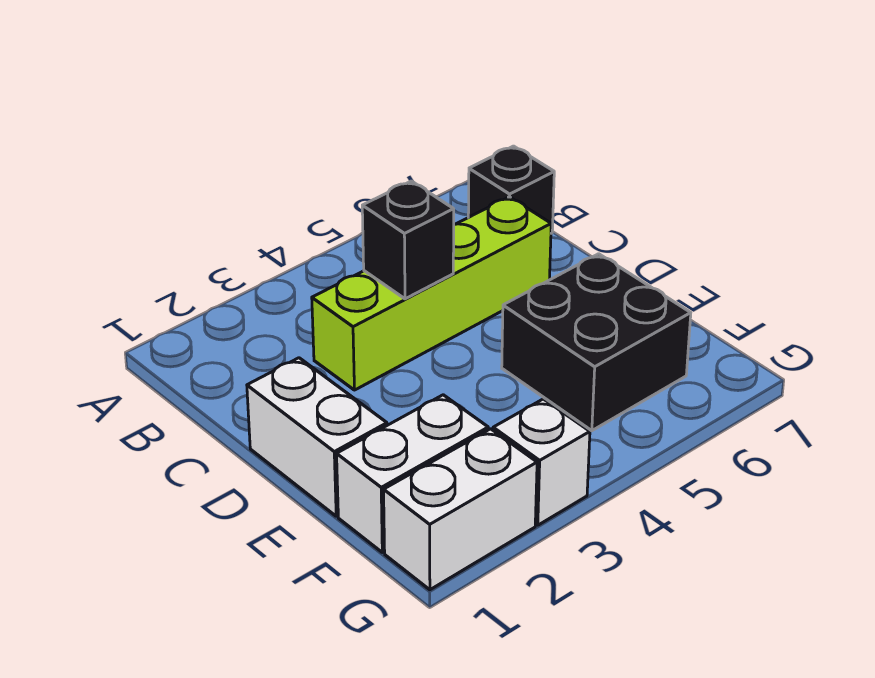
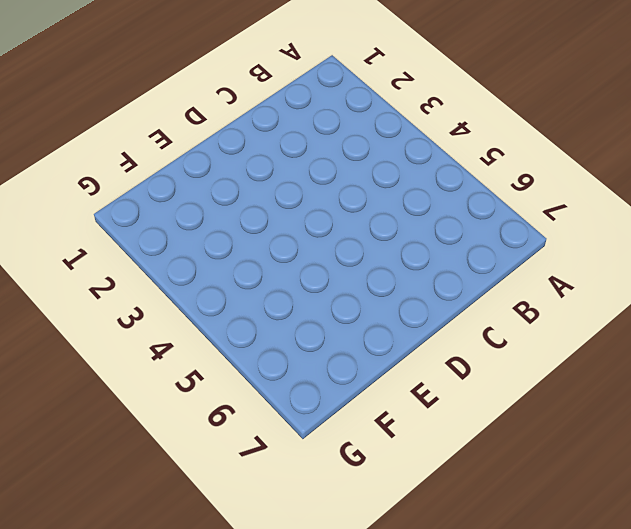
none -> black 1x1 brick [468,146,554,233]
none -> lime 1x4 brick [312,197,551,390]

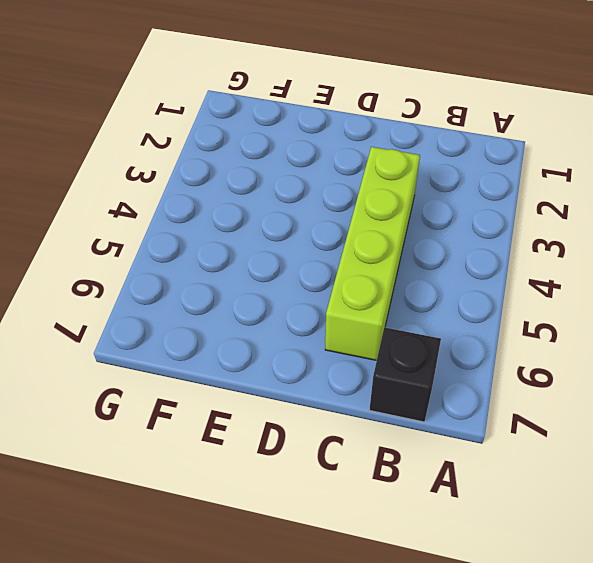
none -> white 1x2 brick [247,358,387,516]
none -> black 2x2 brick [502,254,691,431]

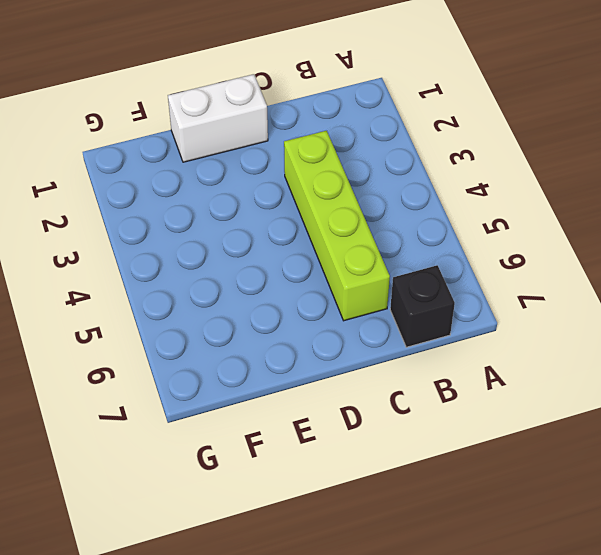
none -> black 2x2 brick [502,254,691,431]
none -> white 1x2 brick [337,395,488,552]

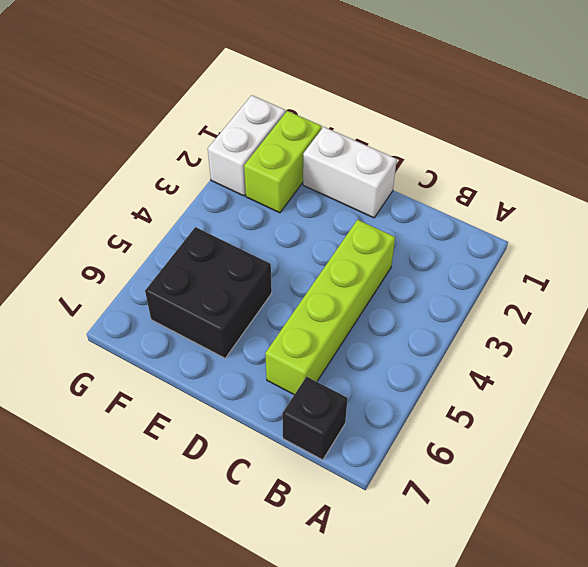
lime 1x2 brick [244,111,322,213] -> white 1x2 brick [337,395,488,552]
none -> white 1x1 brick [493,399,590,525]
none -> black 1x1 brick [362,181,454,299]

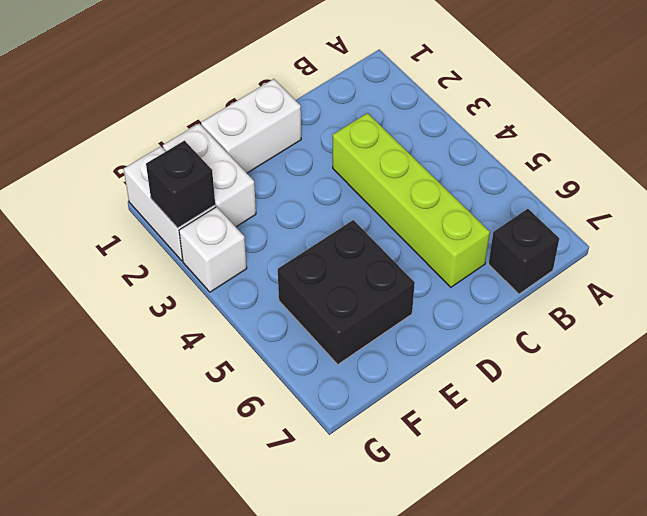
black 1x1 brick [146,141,215,228] -> black 1x1 brick moved to [362,181,454,299]

